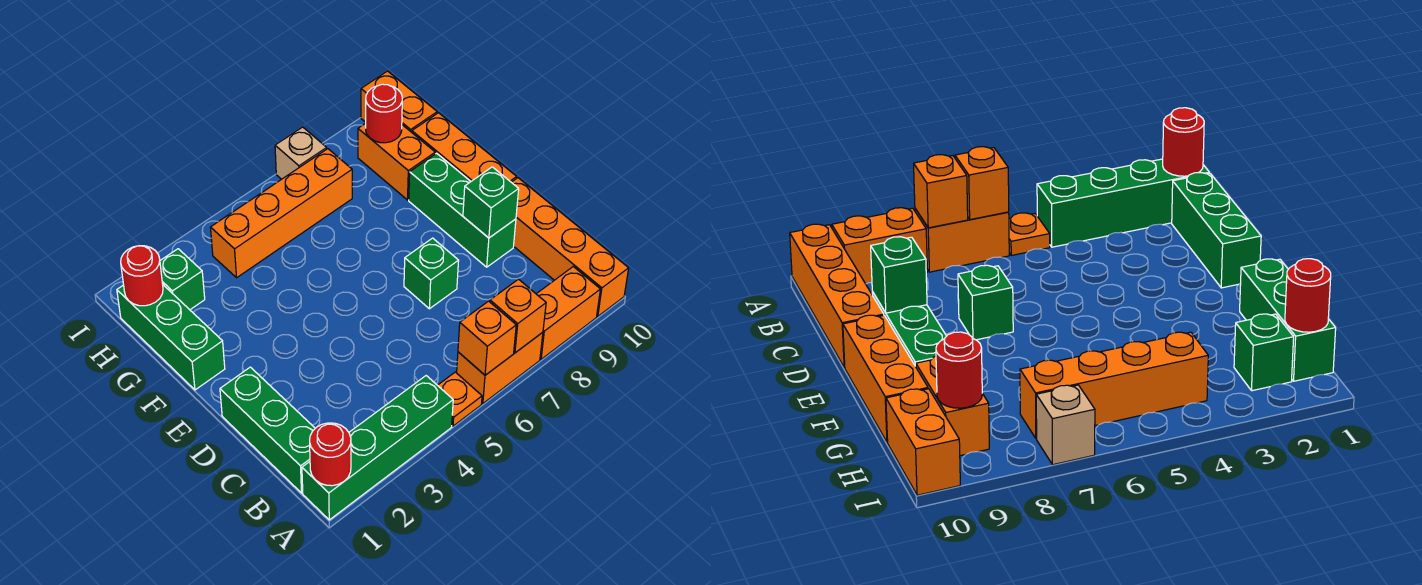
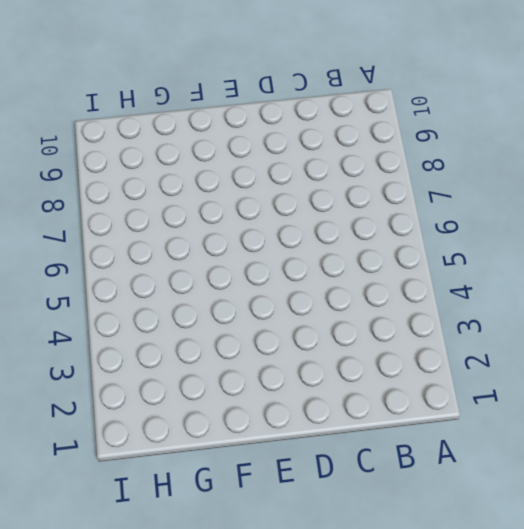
none -> green 1x4 brick [302,376,453,520]
none -> orange 1x1 plate [438,372,482,426]
none -> orange 1x2 brick [457,332,543,404]

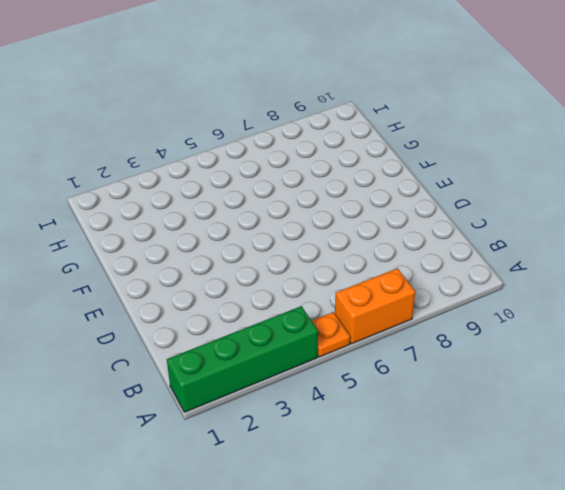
none -> orange 1x2 brick [537,267,600,359]
none -> orange 1x4 brick [512,178,629,316]
none -> green 1x3 brick [220,367,315,493]

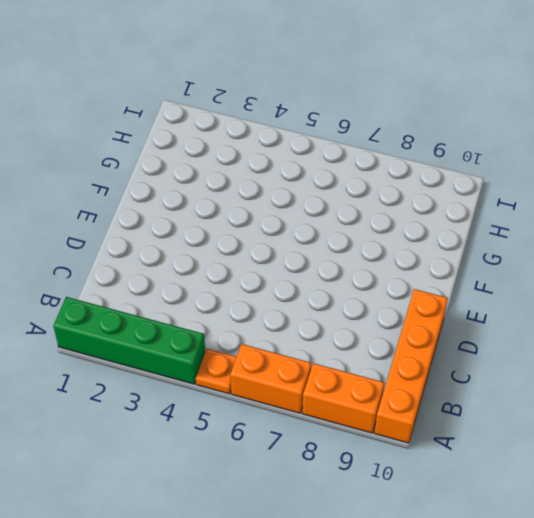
none -> green 1x3 brick [220,367,315,493]
none -> green 1x1 brick [404,238,459,309]
none -> green 1x3 brick [409,153,516,267]

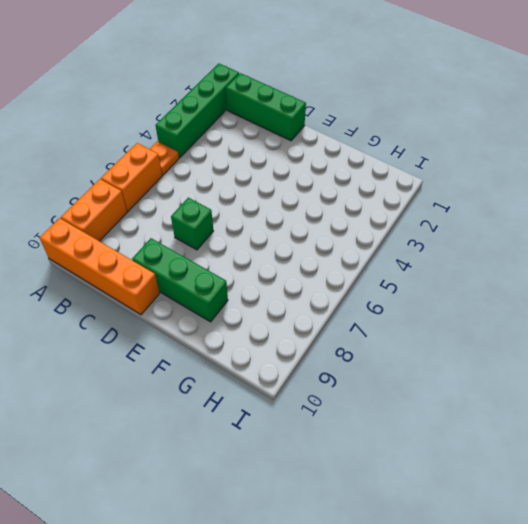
none -> orange 1x3 brick [412,113,517,182]
none -> green 1x3 brick [117,285,225,390]
none -> orange 1x2 brick [358,123,435,200]

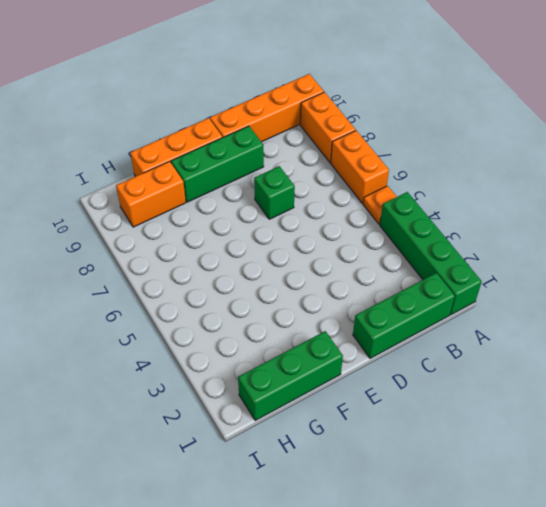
none -> green 1x1 brick [160,249,205,310]
none -> orange 1x4 brick [210,149,352,278]
none -> orange 1x2 brick [361,71,437,132]

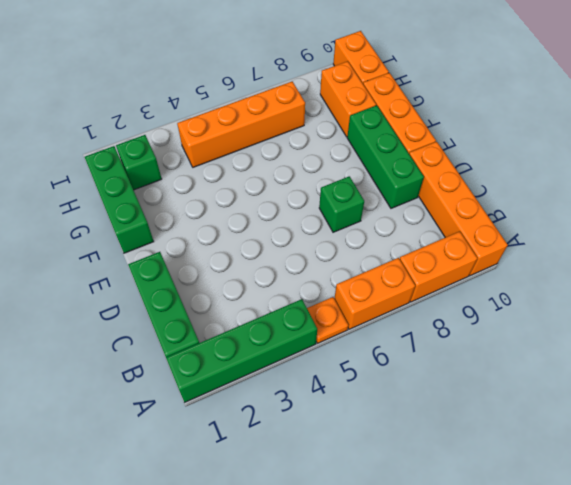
none -> tan 1x1 brick [275,127,327,179]
none -> red 1x1 round brick [310,423,351,486]
none -> orange 1x1 brick [458,301,516,375]

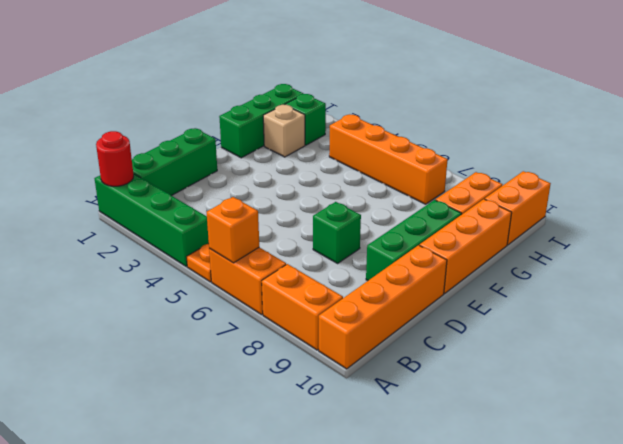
tan 1x1 brick [263,105,305,157] -> tan 1x1 brick moved to [275,127,327,179]
none -> orange 1x1 brick [490,279,546,353]
none -> green 1x1 brick [463,167,519,238]
none -> red 1x1 round brick [121,246,163,306]

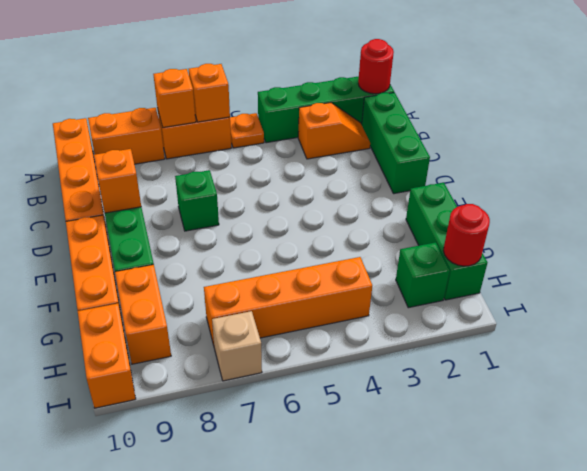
orange 1x2 slope [298,103,370,159] -> none
orange 1x1 brick [94,149,141,213] -> green 1x1 brick [463,167,519,238]
none -> red 1x1 round brick [366,84,402,143]

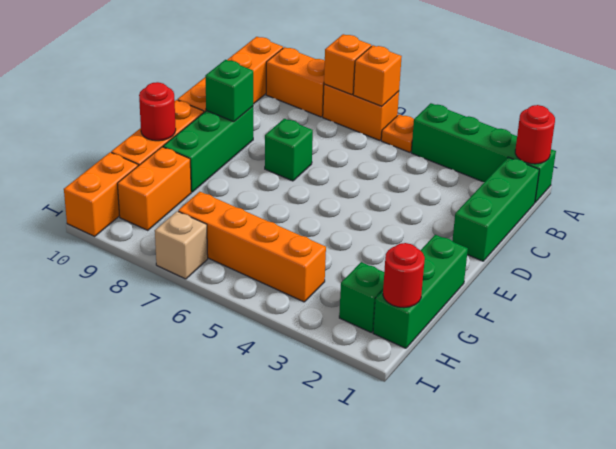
red 1x1 round brick [139,82,176,141] -> red 1x1 round brick moved to [366,84,402,143]

